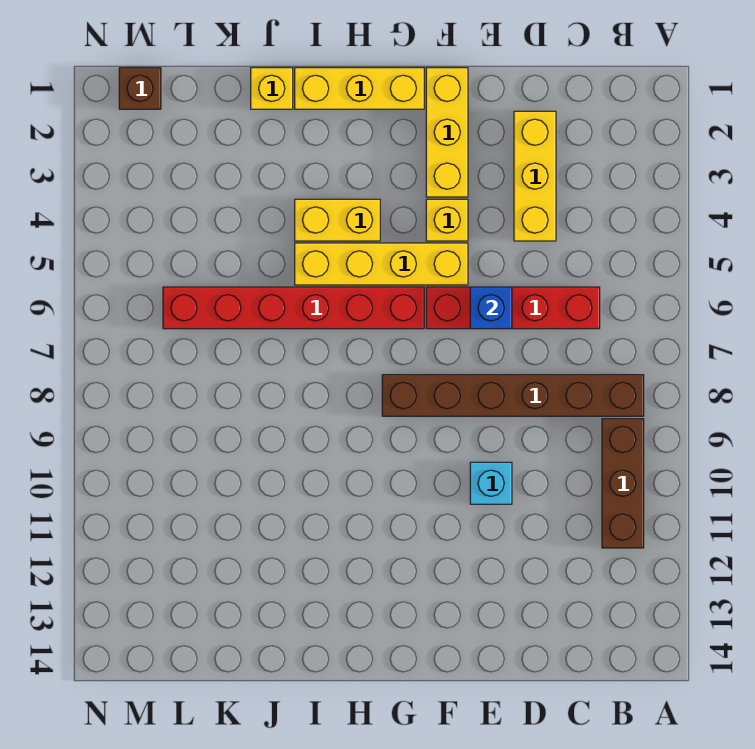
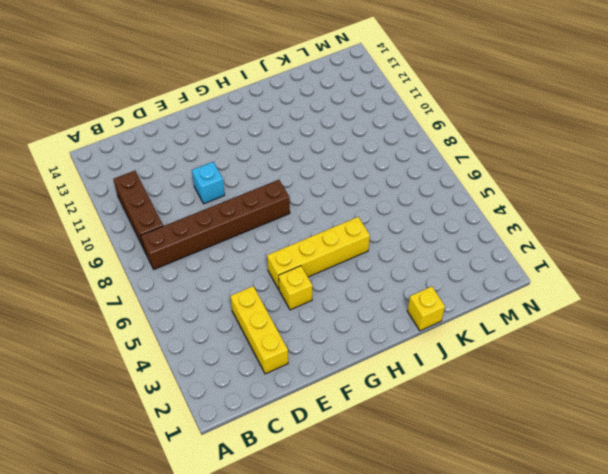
none -> red 1x4 brick [426,287,600,329]
none -> yellow 1x3 brick [426,68,468,197]
none -> yellow 1x3 brick [295,68,424,109]

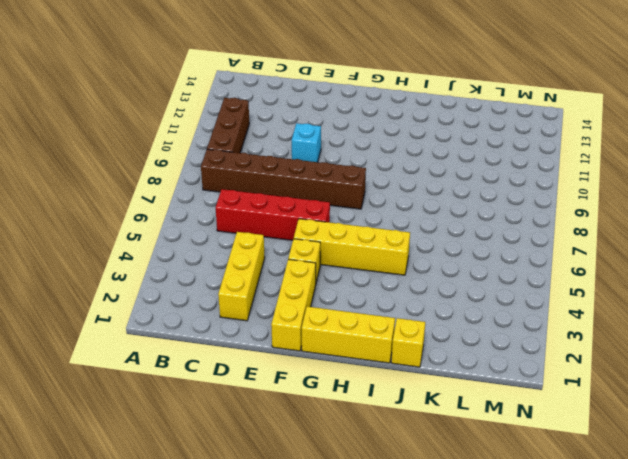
none -> red 1x6 brick [163,287,424,329]
none -> yellow 1x2 brick [295,199,380,241]
none -> brown 1x1 brick [119,68,161,109]

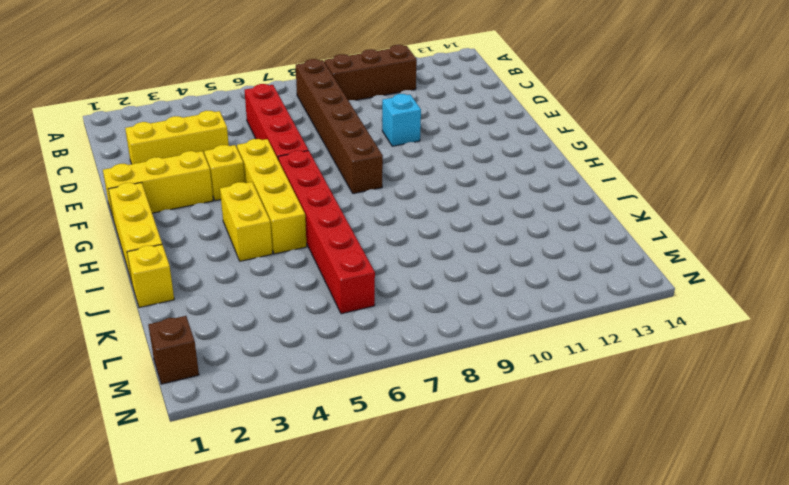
none -> blue 1x1 brick [470,287,512,329]

